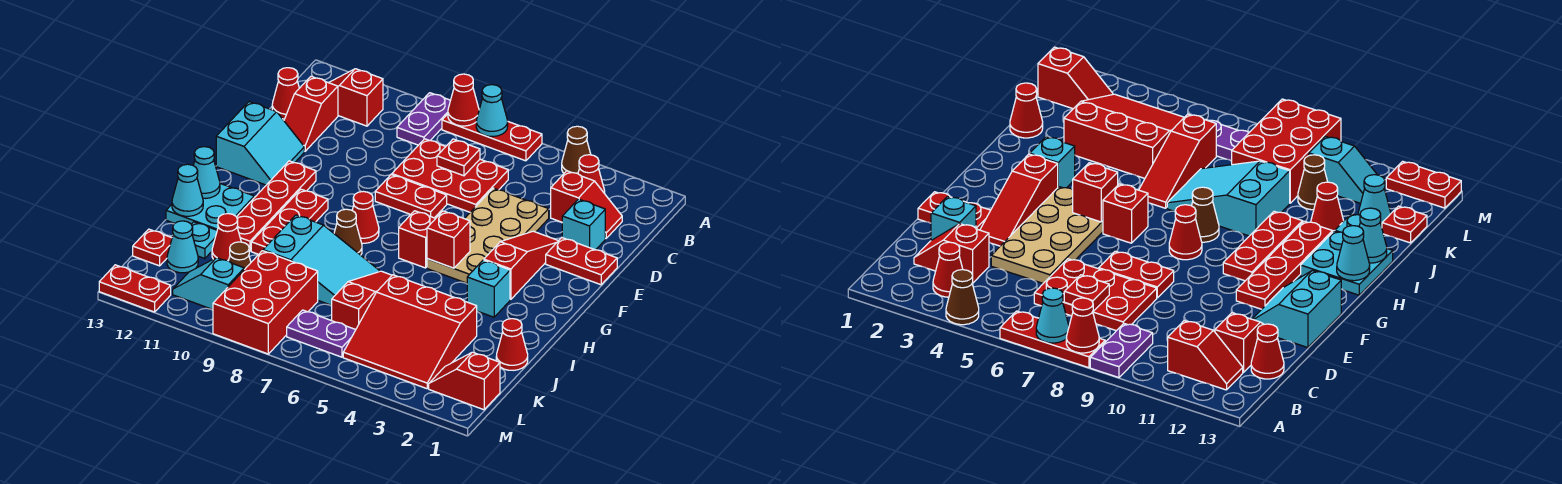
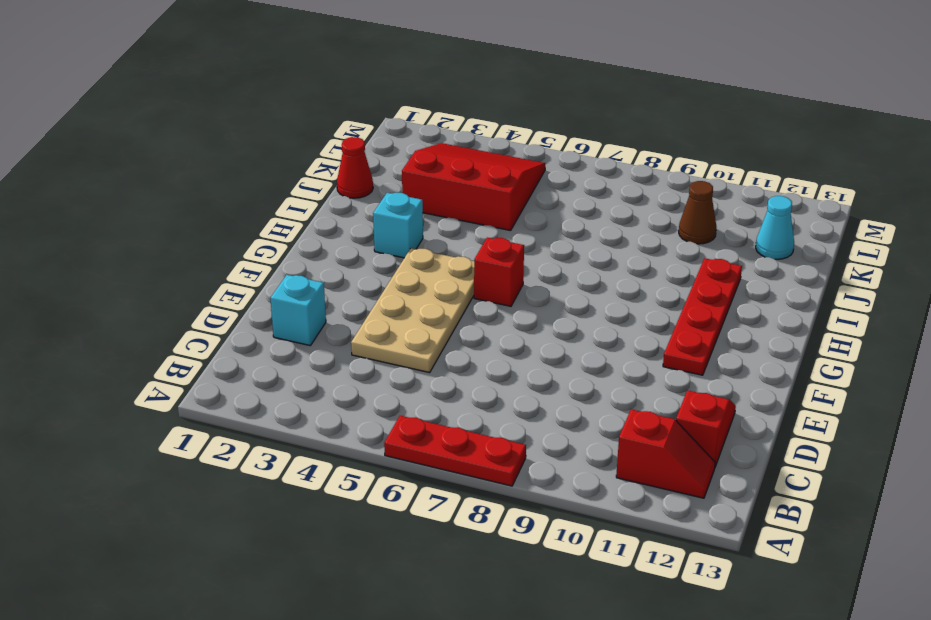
none -> brown 1x1 cone [562,126,591,174]
none -> purple 1x2 plate [397,93,451,145]
none -> red 1x1 cone [578,155,605,193]
none -> red 1x2 slope [551,171,622,238]

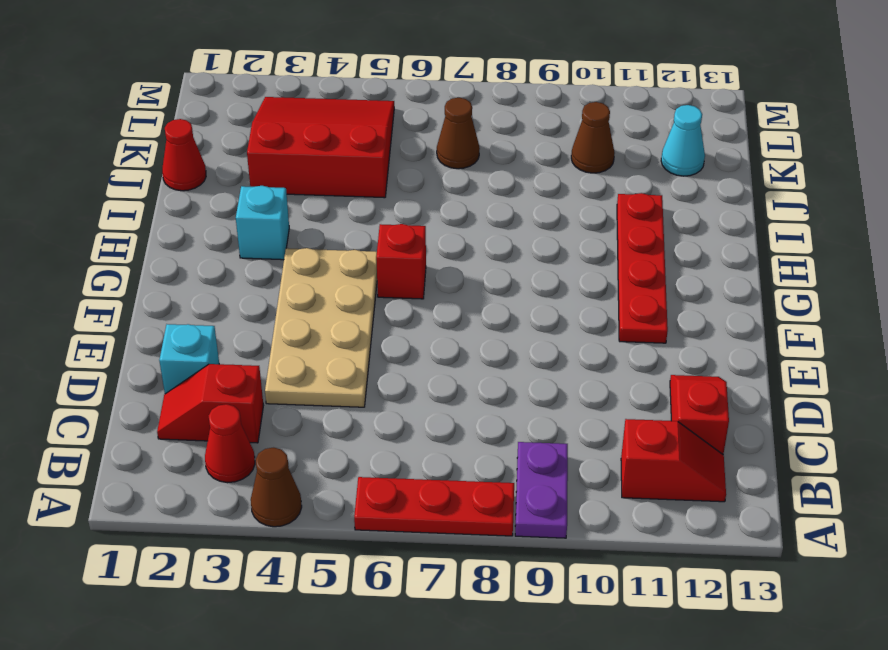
brown 1x1 cone [437,98,480,169] -> brown 1x1 cone moved to [334,209,362,255]
none -> red 2x3 plate [392,139,508,212]
none -> red 1x1 cone [272,68,299,119]
none -> red 1x2 plate [546,238,617,285]
none -> red 1x3 slope [484,231,558,299]

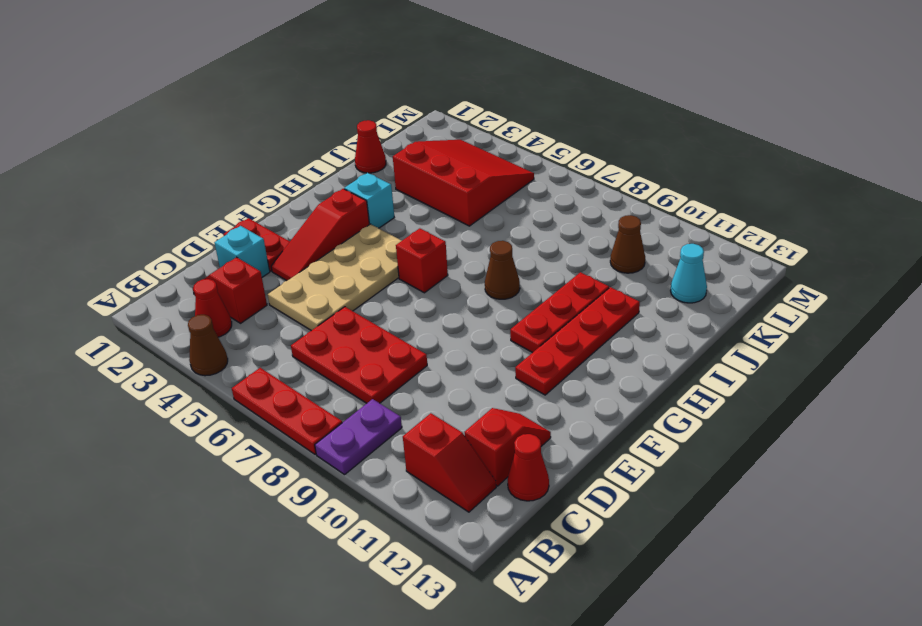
none -> red 1x2 plate [375,175,447,218]
none -> cyan 2x2 slope [216,102,304,185]
none -> red 1x1 cone [352,191,379,243]
none -> cyan 2x2 plate [166,184,254,230]

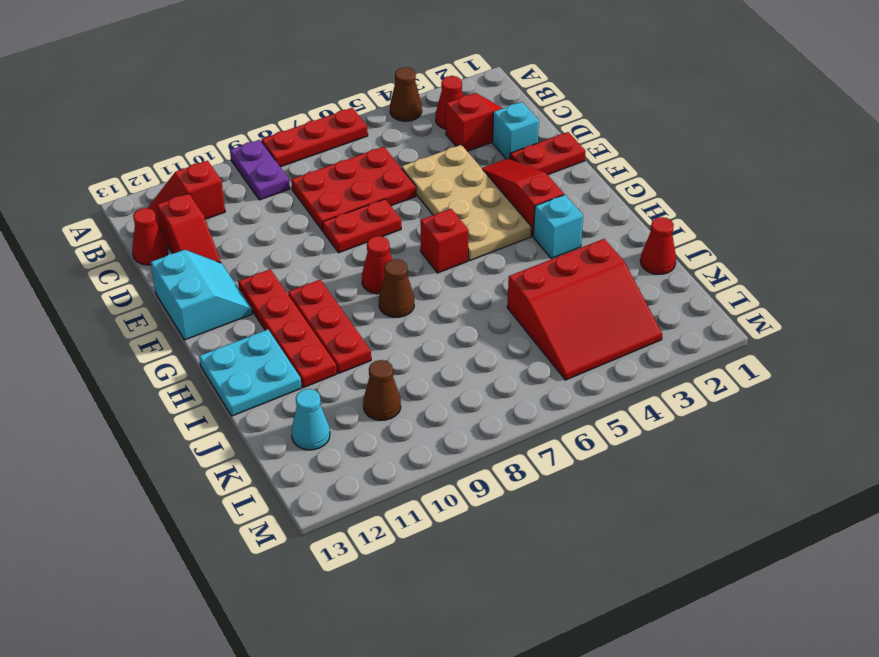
none -> red 1x3 slope [332,271,392,330]
none -> cyan 2x3 slope [263,215,380,305]
none -> red 1x1 cone [212,214,241,260]
none -> cyan 1x1 plate [191,222,217,259]

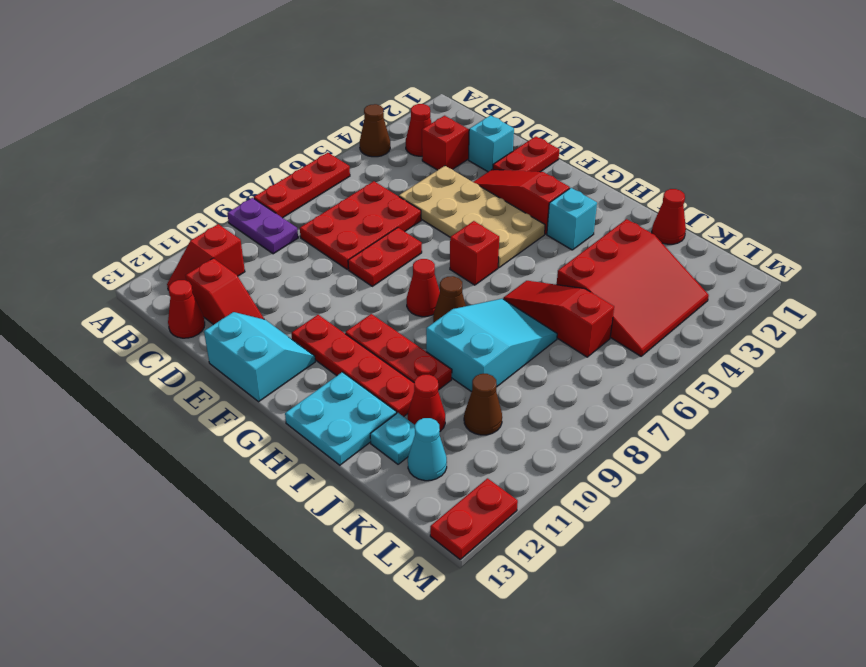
none -> red 2x3 brick [213,251,318,354]
none -> red 1x1 plate [133,229,172,266]
none -> red 1x2 slope [429,352,500,410]
none -> purple 1x2 plate [287,310,355,357]

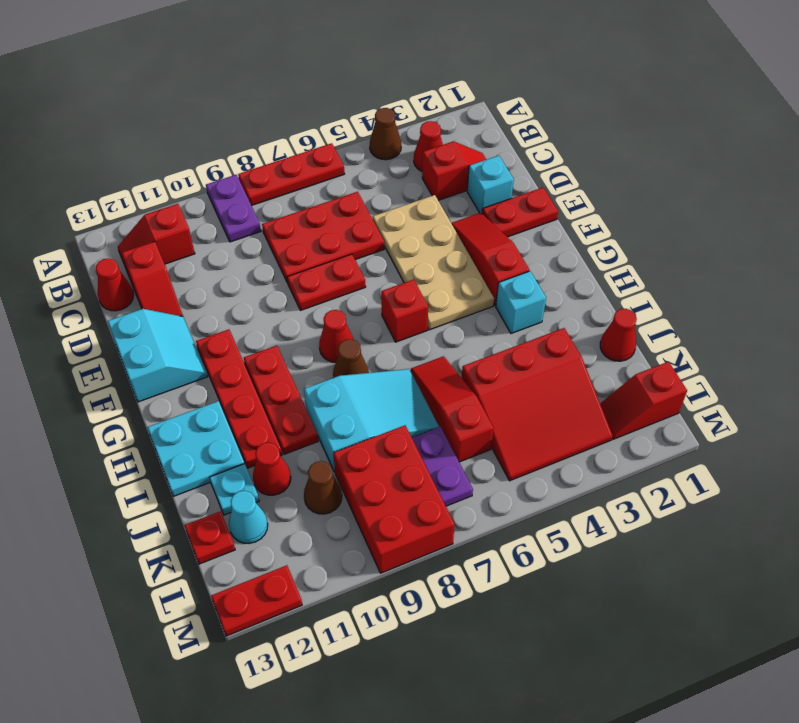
purple 1x2 plate [412,427,473,506] -> purple 1x2 plate turned to [287,310,355,357]
none -> cyan 1x2 slope [173,258,244,310]
none -> cyan 1x1 cone [476,85,508,137]
none -> red 1x1 cone [448,74,479,126]
none -> red 1x1 plate [437,139,480,176]

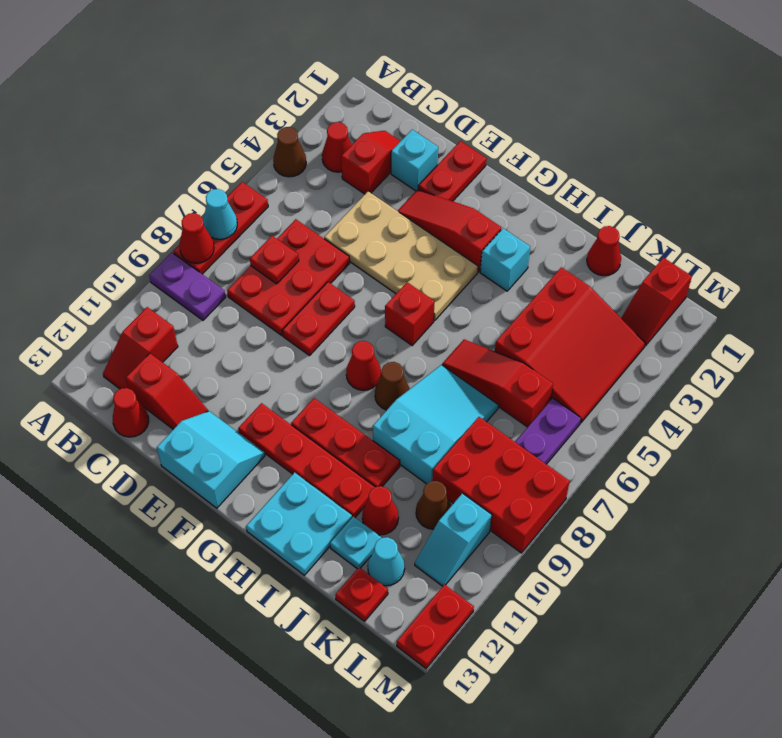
none -> red 1x1 brick [427,211,470,268]
none -> cyan 1x1 cone [193,147,220,198]
none -> cyan 1x1 cone [172,164,203,216]

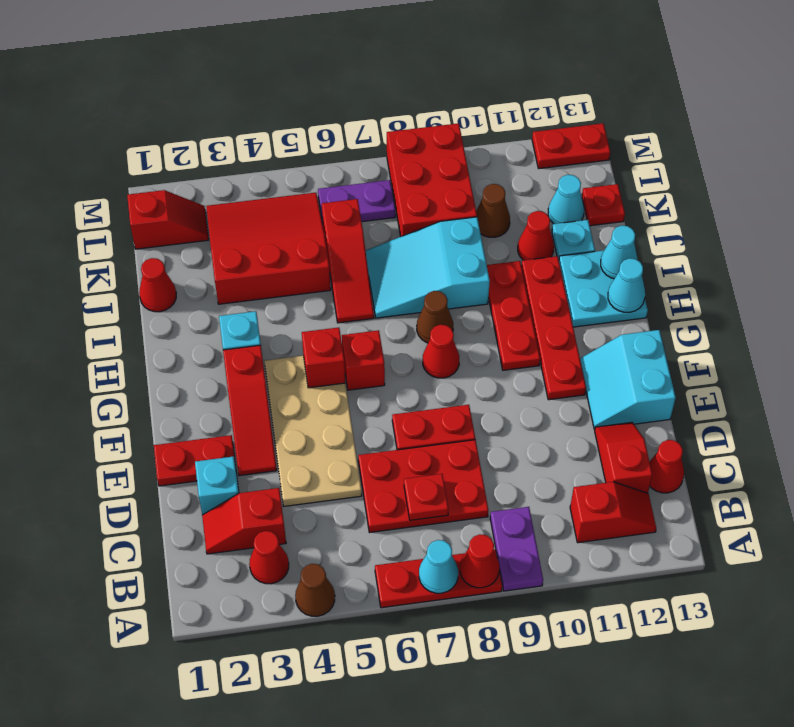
none -> cyan 1x2 slope [173,258,244,310]

